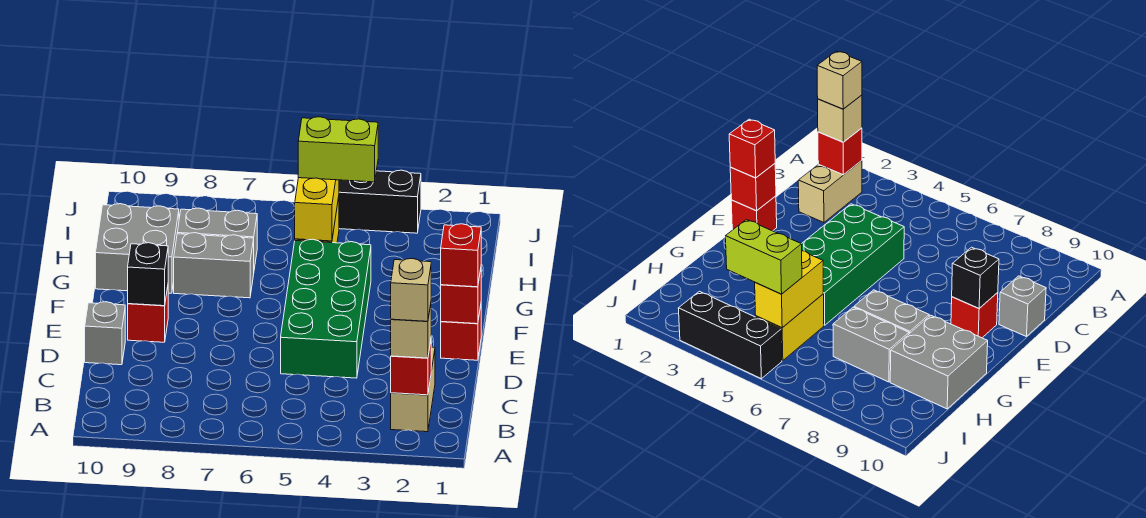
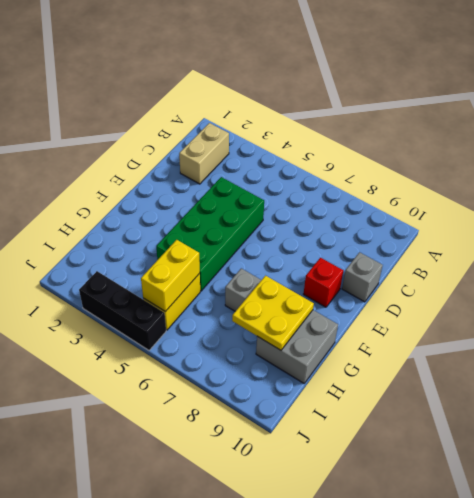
yellow 2x2 plate [232,276,314,350] -> none
none -> red 1x1 brick [441,306,481,360]
none -> grey 1x2 brick [177,208,257,269]
none -> red 1x1 brick [391,341,431,395]

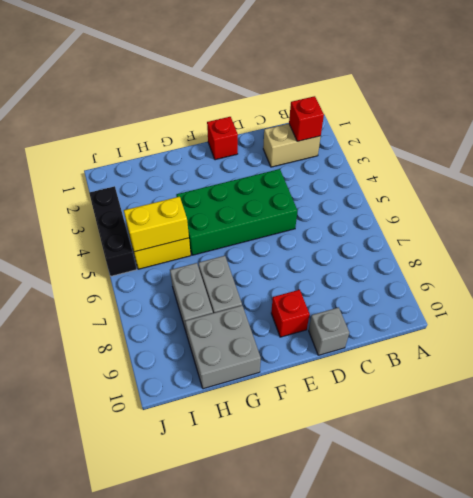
none -> red 1x1 brick [441,269,481,324]
none -> black 1x1 brick [128,243,168,306]
none -> tan 1x1 brick [391,305,431,358]

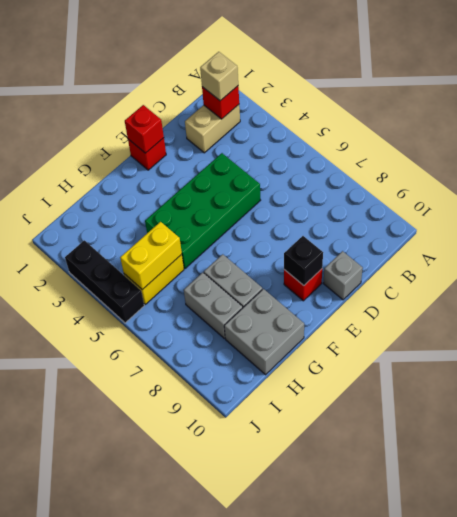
none -> red 1x1 brick [441,224,481,287]
none -> lime 1x2 brick [298,117,378,182]
none -> tan 1x1 brick [391,259,431,321]

